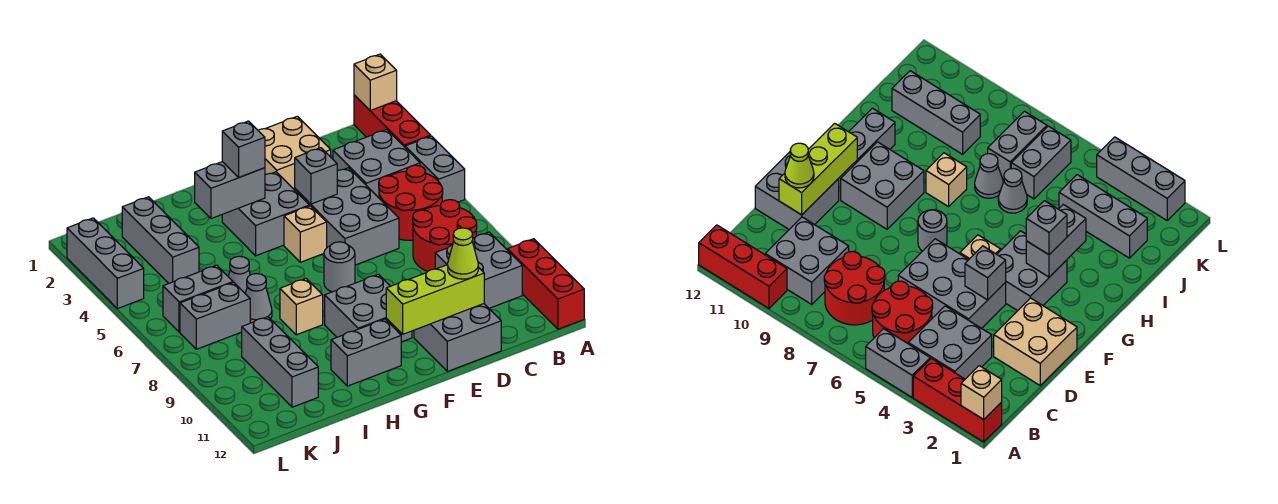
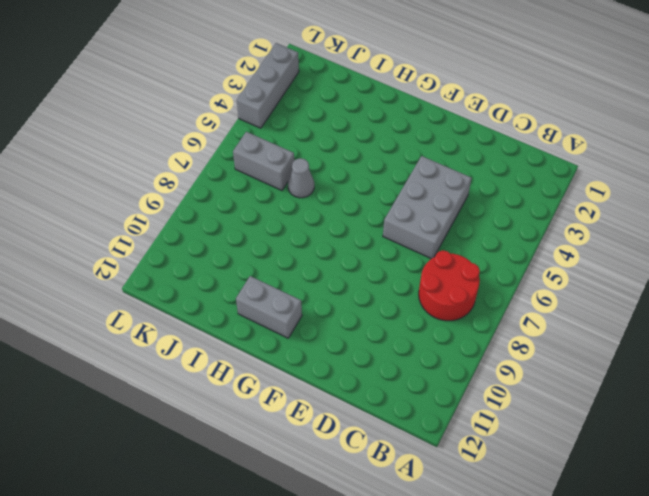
none -> red 1x3 brick [354,95,431,147]
none -> grey 1x2 brick [405,136,465,202]
none -> red 1x3 brick [508,239,584,329]

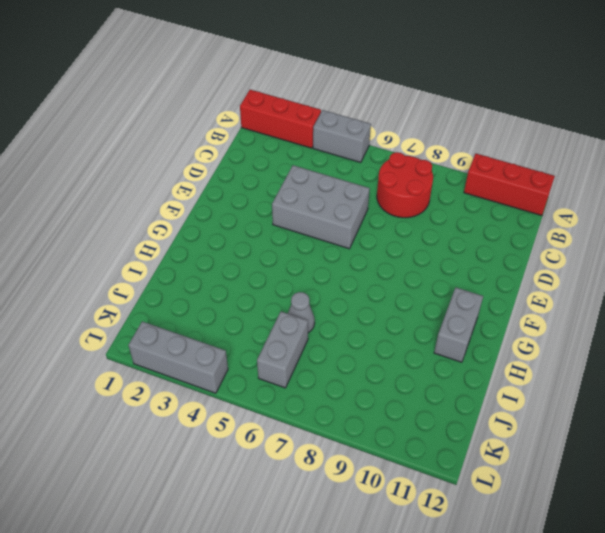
none -> grey 2x2 brick [333,130,420,198]
none -> red 2x2 round brick [379,165,443,240]
none -> grey 2x2 brick [435,232,522,308]

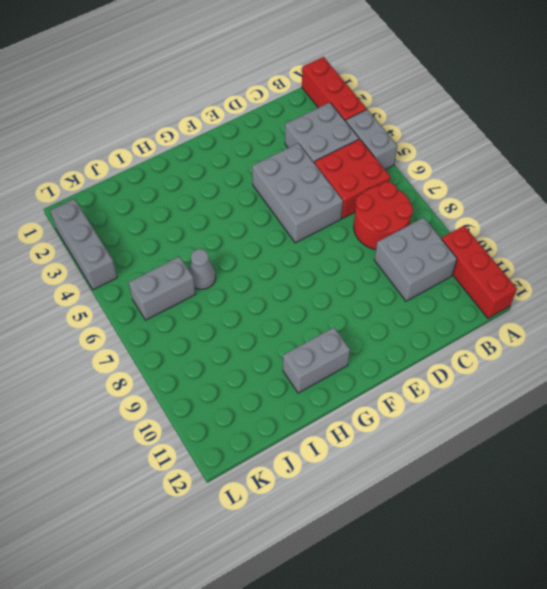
red 2x2 brick [314,139,390,218] -> red 2x2 round brick [379,165,443,240]
none -> tan 2x2 brick [258,116,331,190]
none -> grey 2x2 brick [414,304,501,372]
none -> grey 2x2 brick [222,172,310,256]

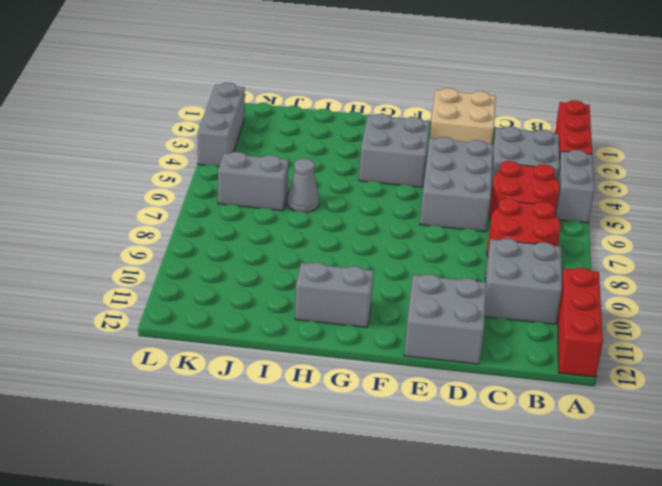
none -> tan 1x1 brick [284,206,327,262]
none -> grey 1x1 round brick [324,242,355,292]
none -> grey 2x2 brick [325,274,412,342]

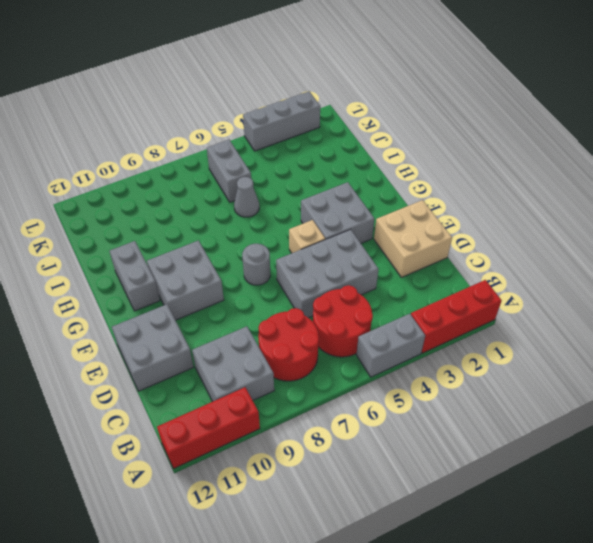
none -> grey 2x2 brick [333,130,420,198]
none -> tan 1x1 brick [280,279,323,335]
none -> grey 1x1 cone [245,274,272,323]

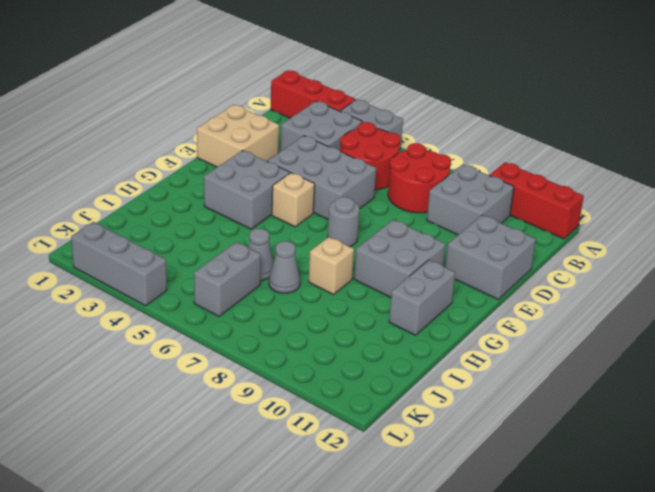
none -> grey 1x3 brick [122,197,199,283]
none -> grey 1x2 brick [180,282,250,349]
none -> grey 1x3 brick [241,317,318,407]

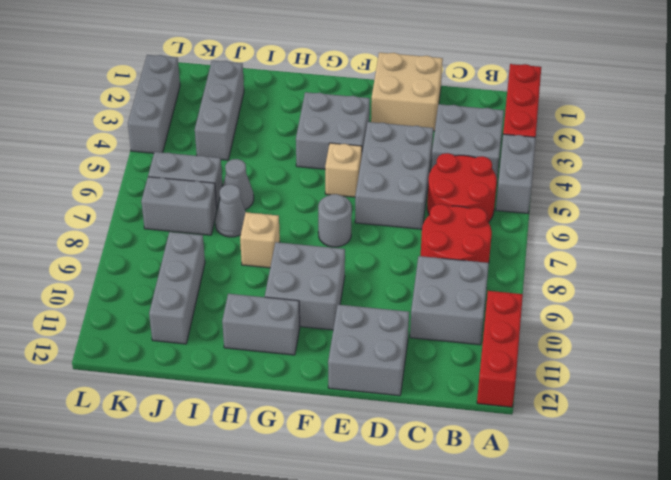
none -> tan 1x1 brick [354,54,397,110]
none -> lime 1x3 brick [386,265,484,334]
none -> grey 1x1 brick [295,148,337,204]

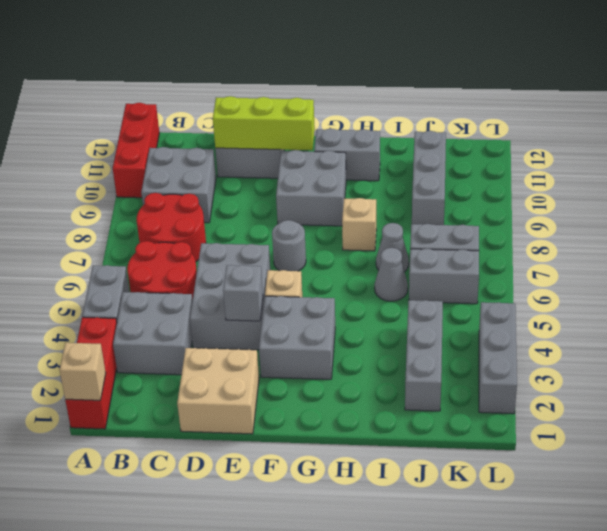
none -> grey 1x2 brick [195,162,265,219]
none -> lime 1x1 cone [448,228,478,279]
none -> grey 1x1 brick [222,121,265,177]

